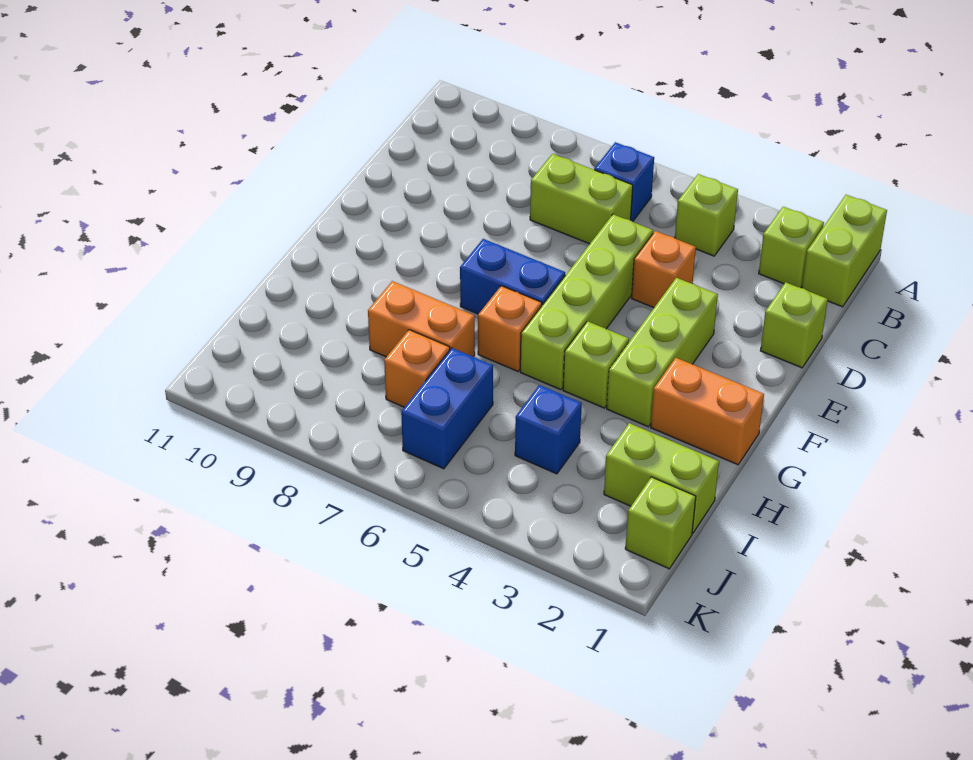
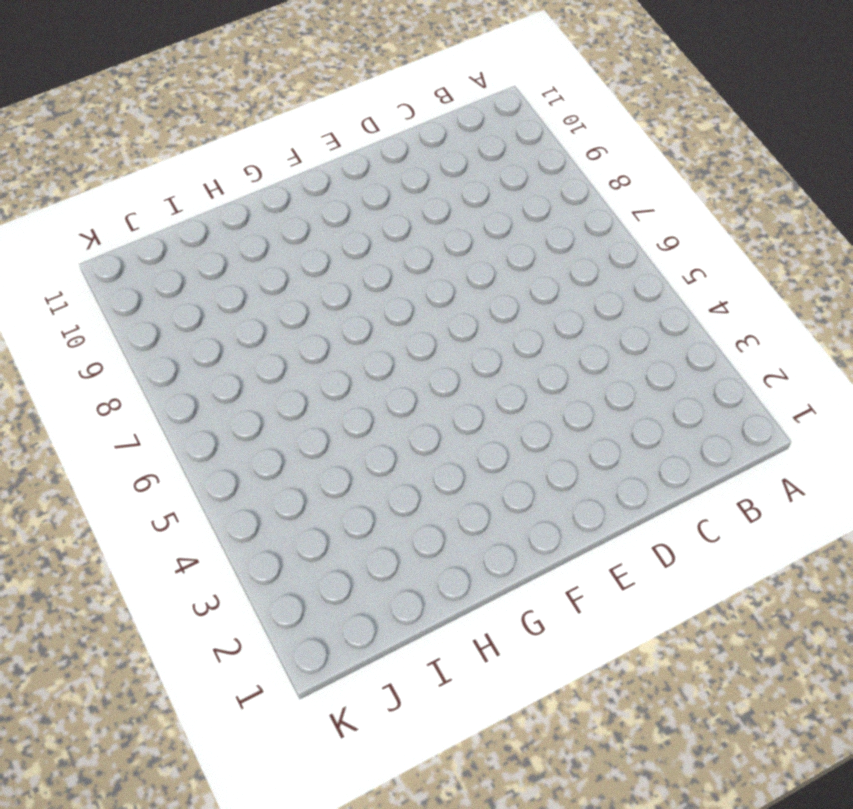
none -> lime 1x2 brick [802,195,887,307]
none -> lime 1x1 brick [759,207,824,288]
none -> lime 1x1 brick [675,174,738,256]

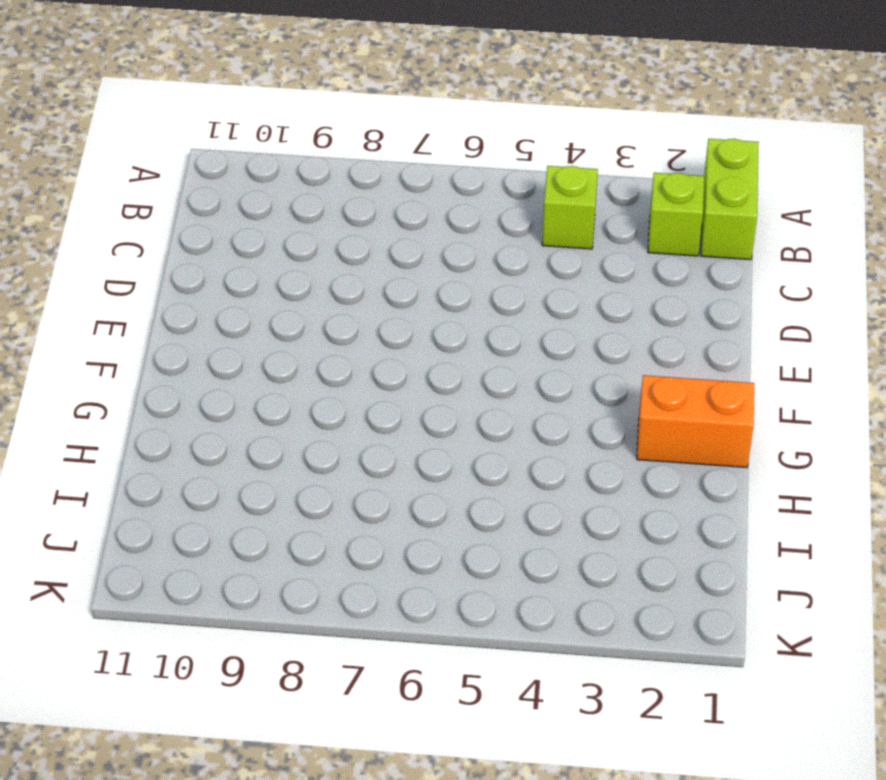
none -> blue 1x1 brick [594,142,654,222]
none -> lime 1x2 brick [530,154,633,244]
none -> lime 1x1 brick [760,282,828,368]

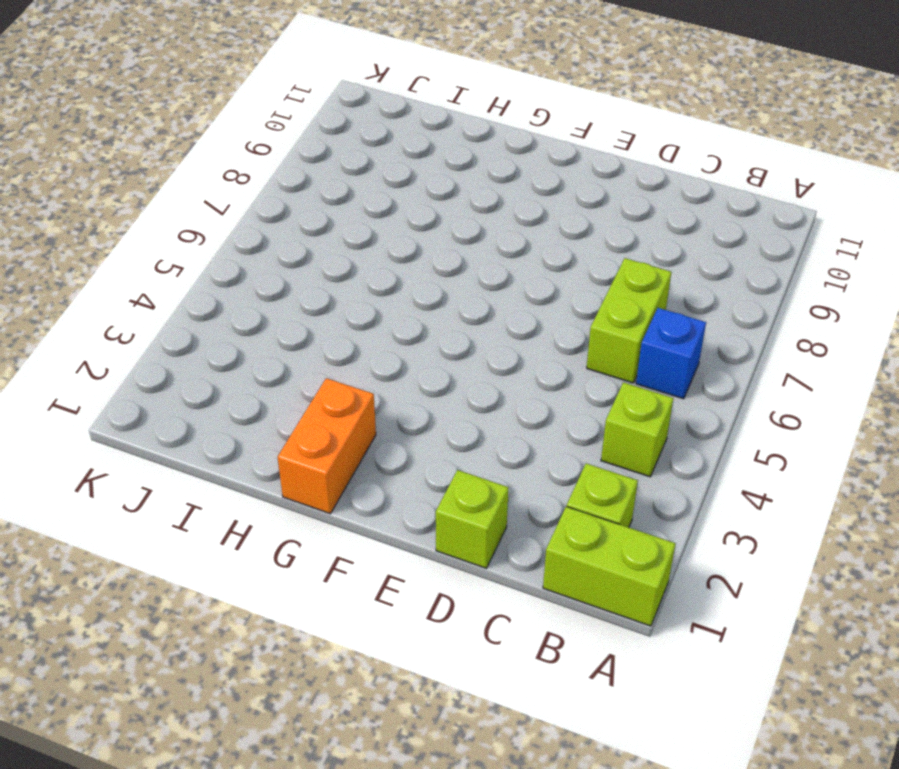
none -> orange 1x1 brick [631,231,696,308]
none -> lime 1x4 brick [520,214,653,390]
none -> lime 1x3 brick [607,278,718,427]

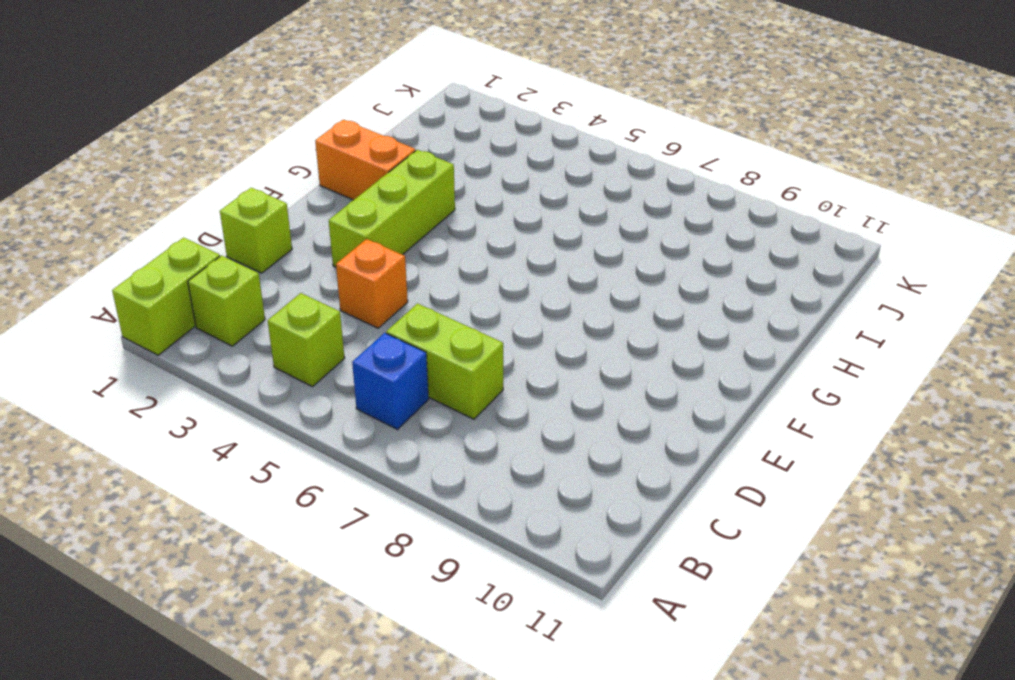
none -> lime 1x4 brick [520,214,653,390]
none -> blue 1x2 brick [460,239,565,314]
none -> lime 1x1 brick [563,321,629,408]

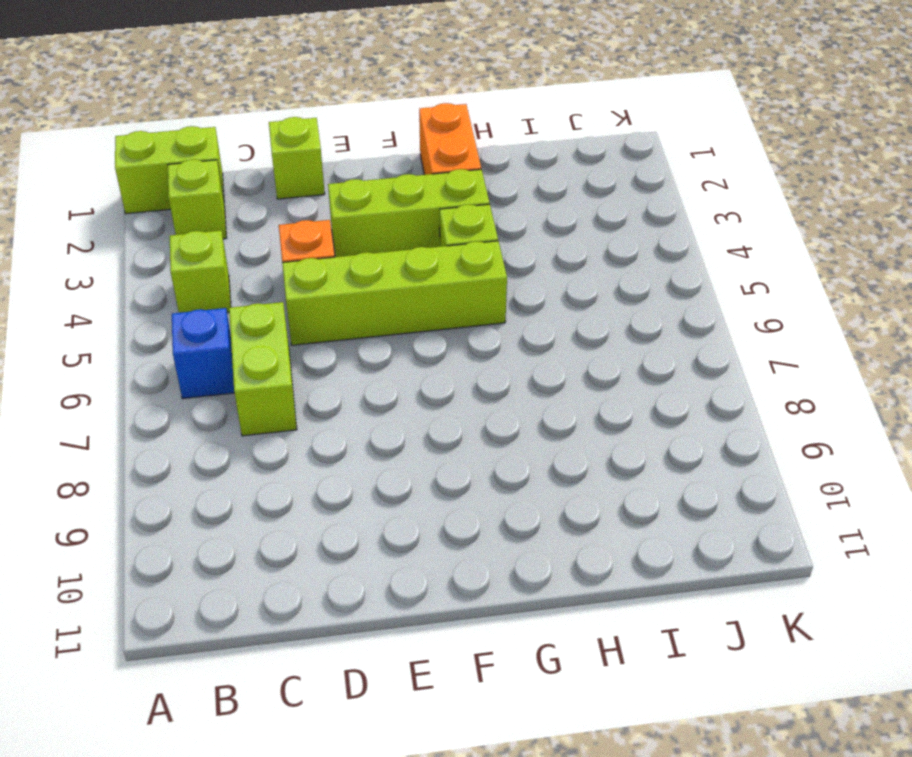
none -> blue 1x2 brick [460,239,565,314]
none -> orange 1x1 brick [478,286,542,371]
none -> orange 1x2 brick [368,281,475,357]

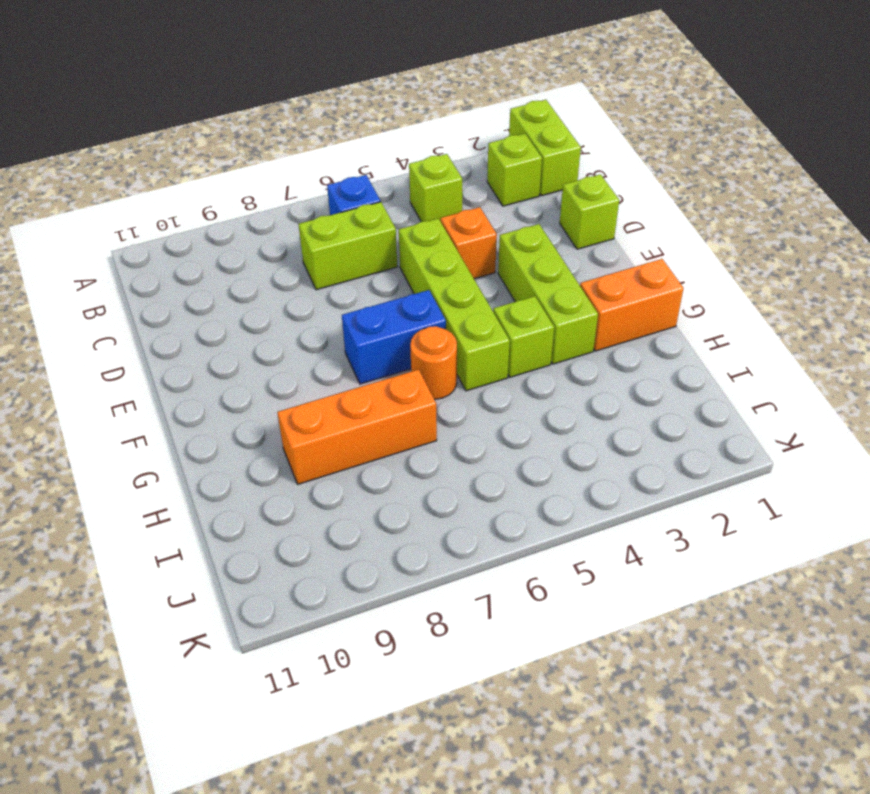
orange 1x1 round brick [410,326,457,399] -> orange 1x1 brick [478,286,542,371]
orange 1x3 brick [277,369,437,484] -> orange 1x2 brick [368,281,475,357]
none -> lime 1x2 brick [604,423,719,533]
none -> blue 1x1 brick [515,385,582,474]
none -> blue 1x2 brick [401,348,493,469]

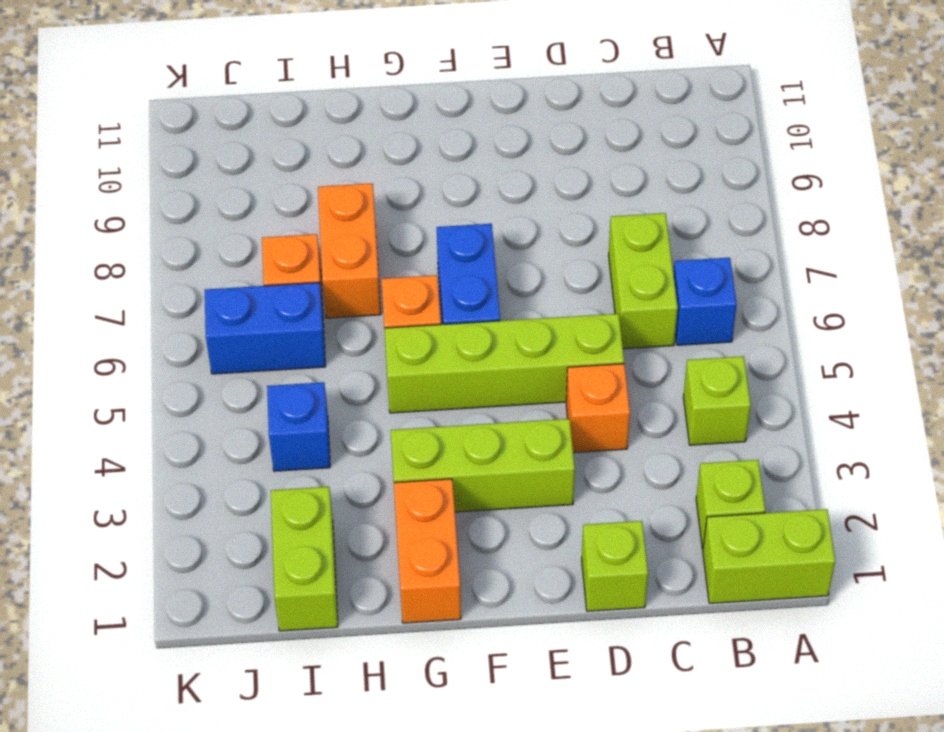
none -> lime 1x1 brick [563,321,629,408]
none -> lime 1x1 brick [625,477,696,569]

